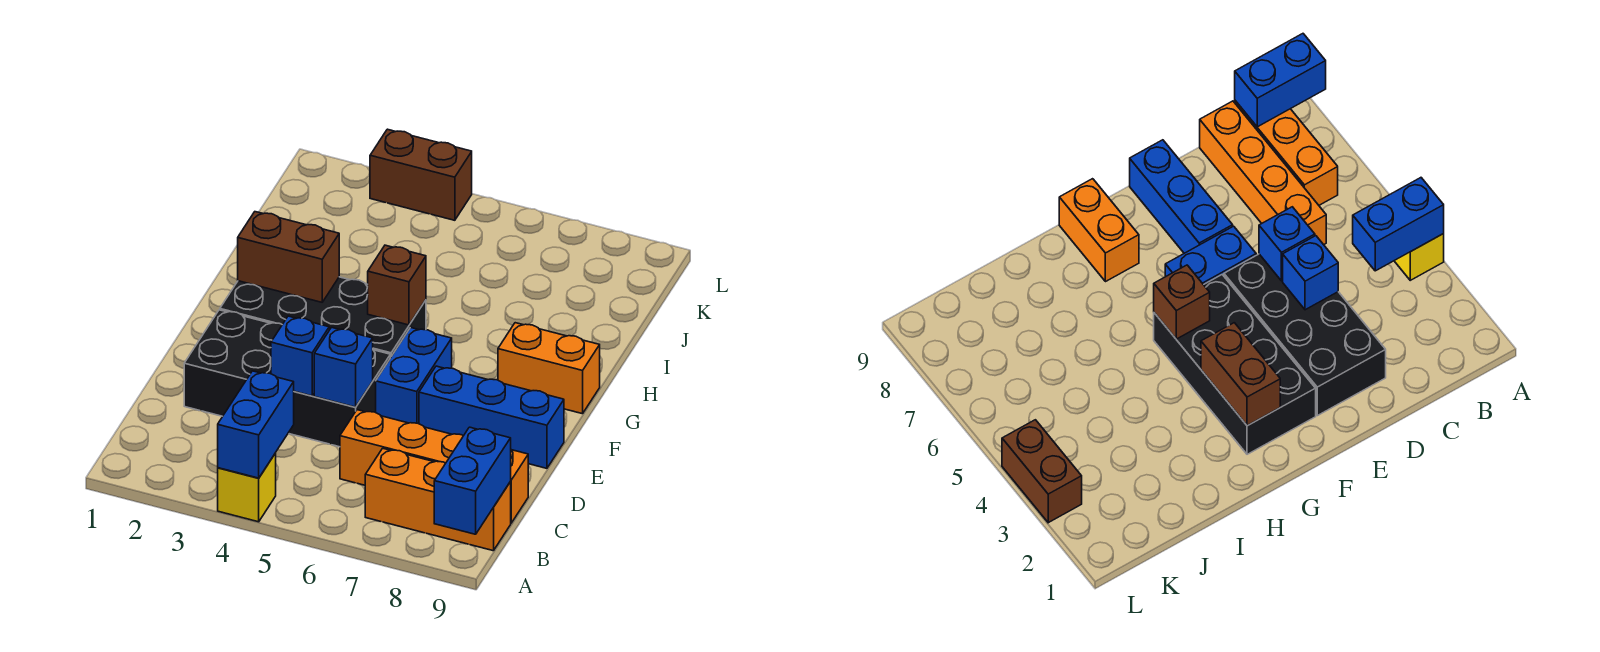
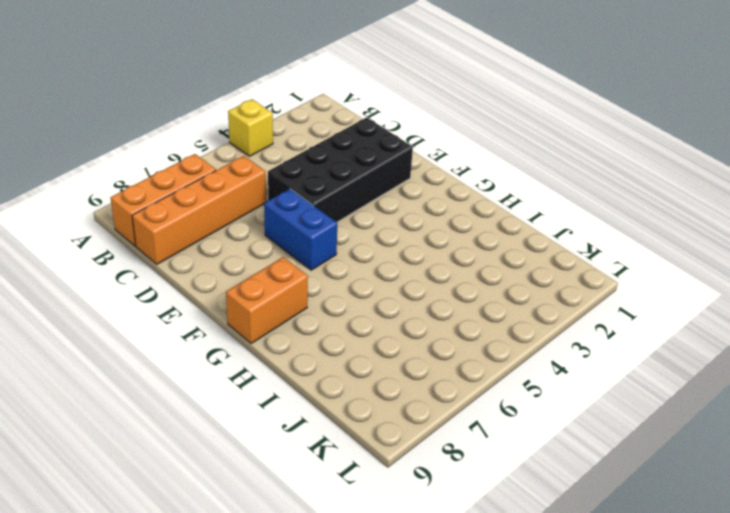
none -> blue 1x3 brick [419,366,564,468]
none -> black 2x4 brick [220,277,426,358]
none -> brown 1x2 brick [370,129,472,220]

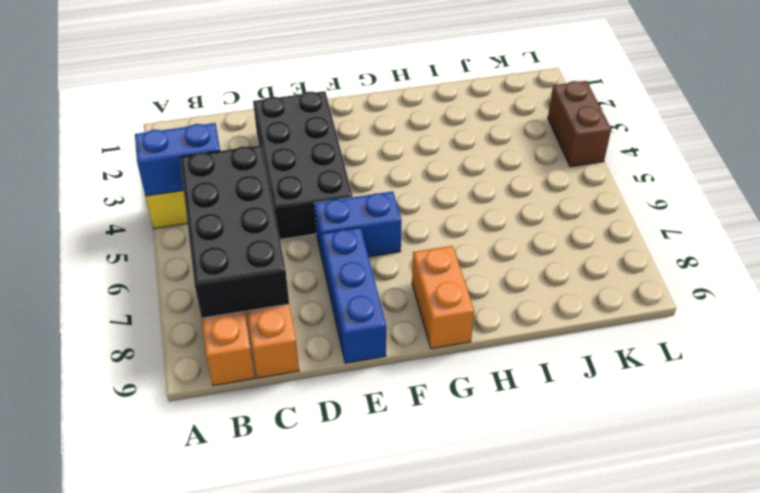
black 2x4 brick [180,145,289,318] -> black 2x4 brick moved to [220,277,426,358]
none -> blue 1x2 brick [434,427,511,534]
none -> blue 1x1 brick [271,316,329,396]
none -> blue 1x1 brick [314,327,373,407]

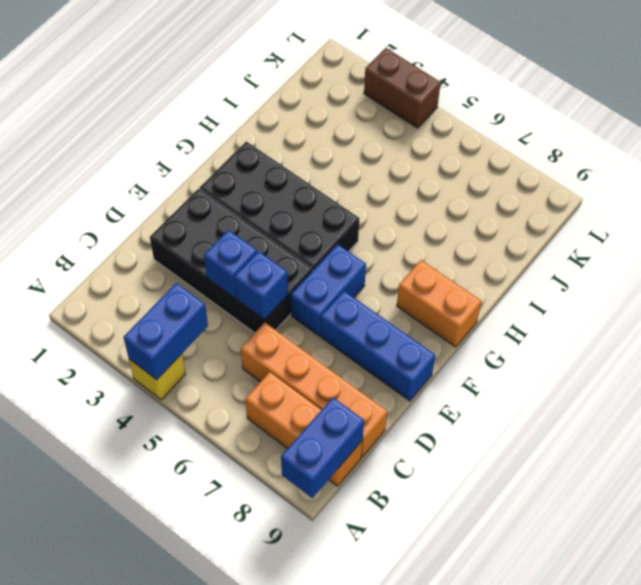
none -> brown 1x2 brick [238,212,339,302]
none -> brown 1x1 brick [368,245,426,325]

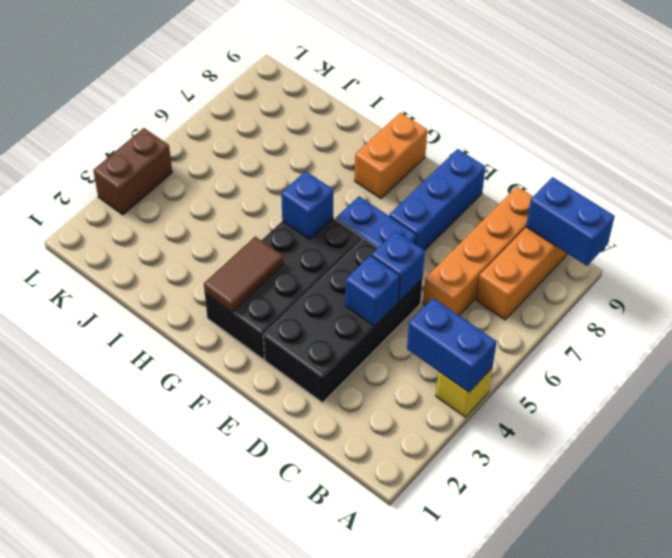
brown 1x2 tile [204,236,283,312] -> brown 1x2 brick [238,212,339,302]
blue 1x1 brick [281,171,334,239] -> brown 1x1 brick [368,245,426,325]

